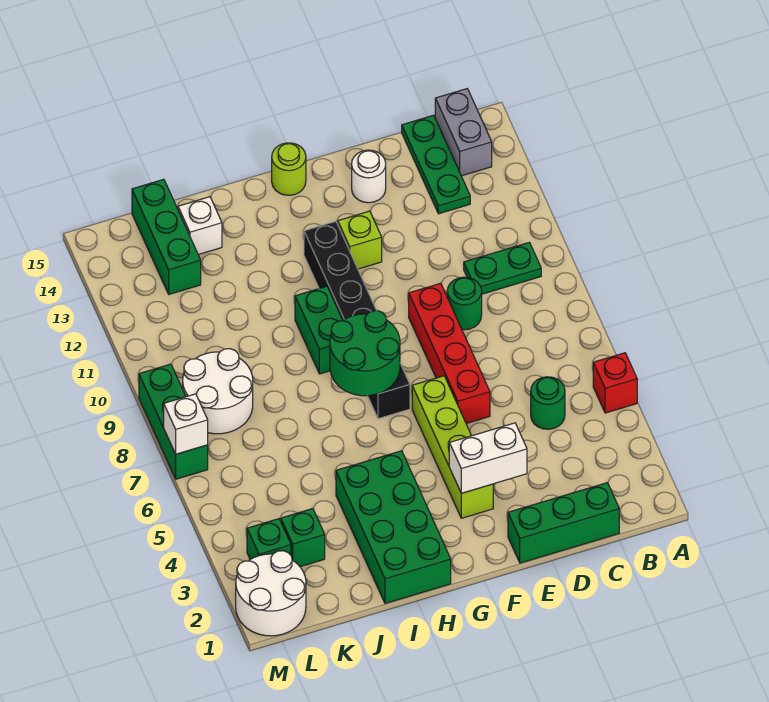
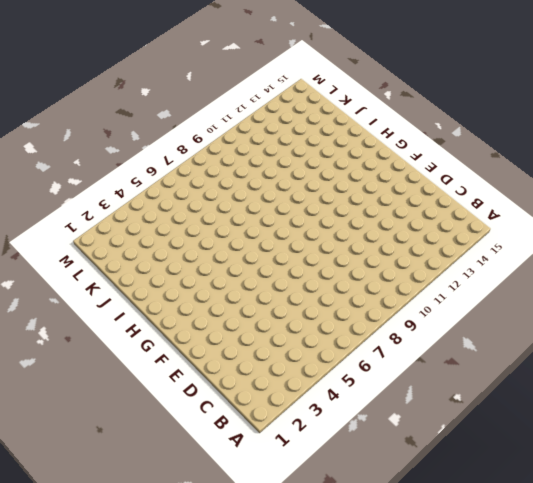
none -> red 1x1 brick [593,353,637,413]
none -> green 1x2 plate [464,242,541,294]
none -> grey 1x2 brick [435,89,492,176]

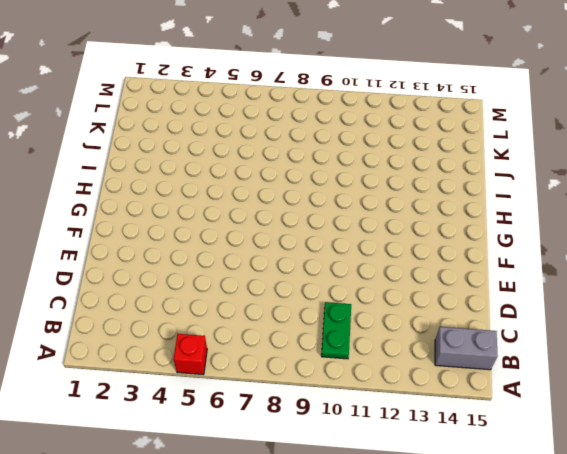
none -> green 1x3 brick [508,483,619,563]
none -> green 1x1 round brick [531,377,565,429]
none -> green 1x3 plate [402,115,470,214]

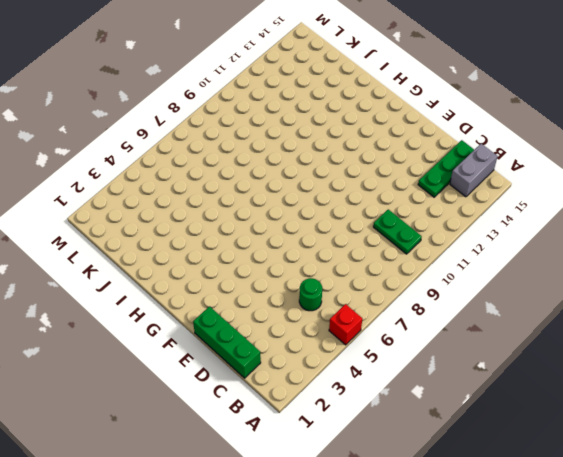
none -> green 1x1 round brick [447,277,482,330]
none -> red 1x4 brick [409,283,490,424]
none -> white 1x1 round brick [352,150,386,203]

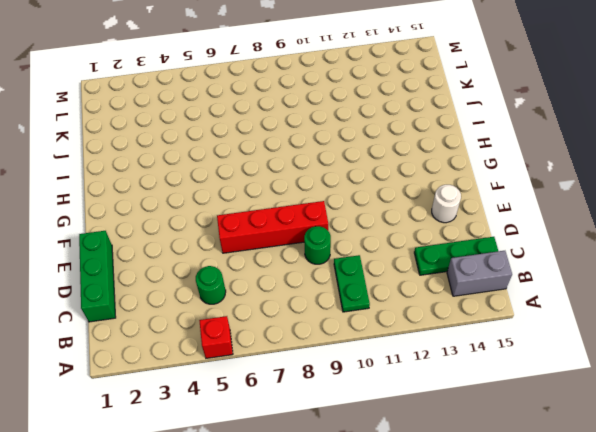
none -> lime 1x4 brick [412,376,493,518]
none -> lime 1x1 brick [338,211,382,269]
none -> black 1x6 brick [304,221,410,419]

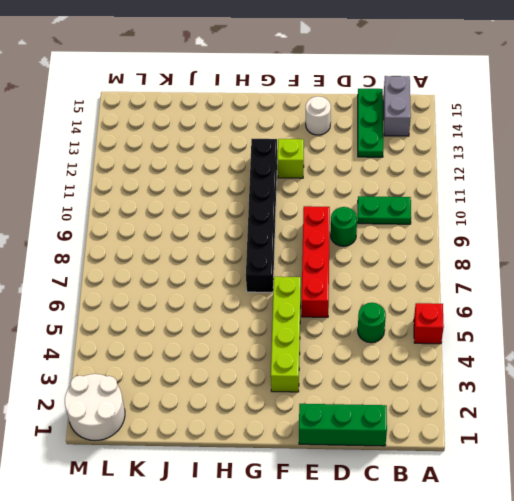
none -> lime 1x1 round brick [272,143,306,195]
none -> green 2x4 brick [336,451,451,603]
none -> green 1x2 brick [295,286,343,374]

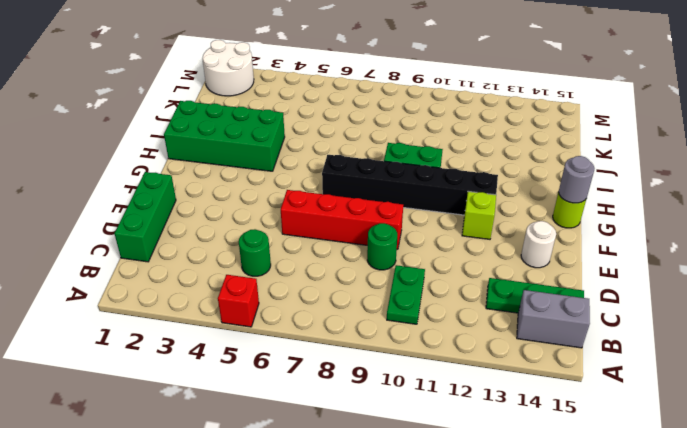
grey 1x1 round brick [559,156,595,203] -> none
none -> lime 1x4 brick [412,376,493,518]
none -> white 1x1 brick [178,197,222,255]
none -> green 1x1 brick [281,509,325,567]

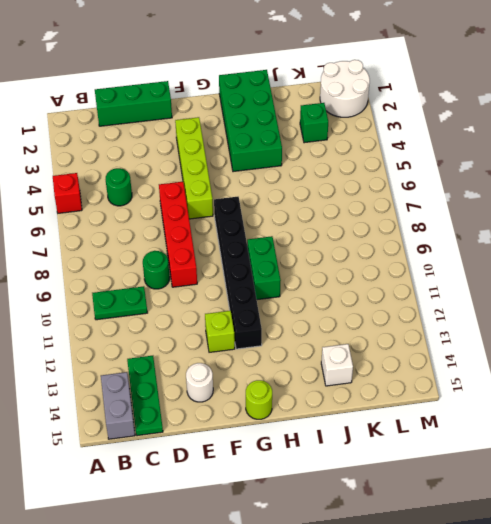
none -> white 2x2 round brick [183,349,253,434]
none -> green 1x3 brick [132,179,201,294]
none -> green 1x1 brick [247,519,291,559]

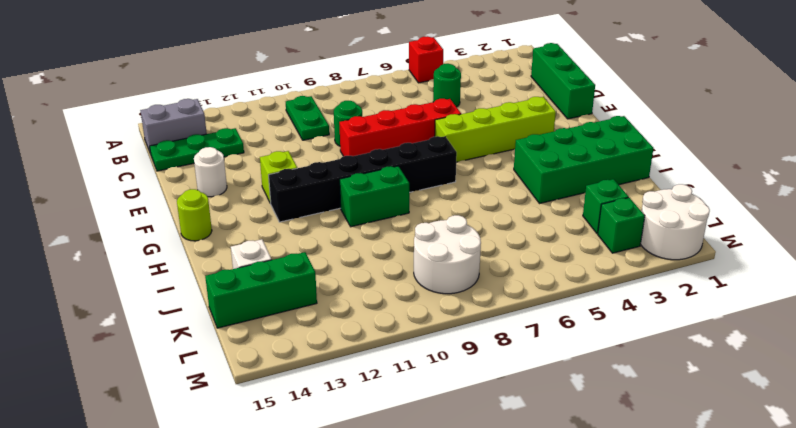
none -> green 1x3 brick [139,364,208,479]
none -> white 1x2 brick [449,423,527,493]
none -> green 2x2 round brick [330,311,400,396]

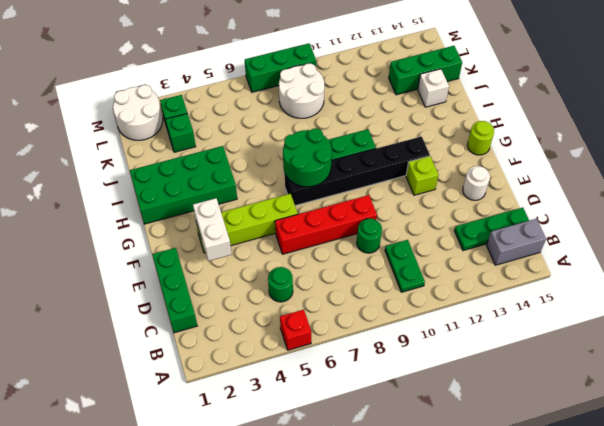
none -> white 1x1 brick [164,394,208,454]

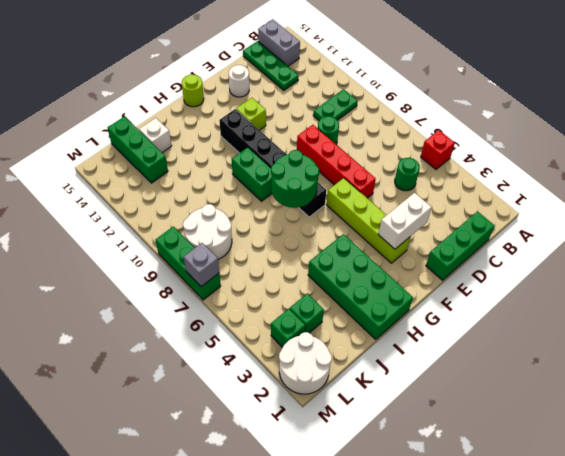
grey 1x1 brick [184,243,219,287] -> white 1x1 brick [164,394,208,454]

